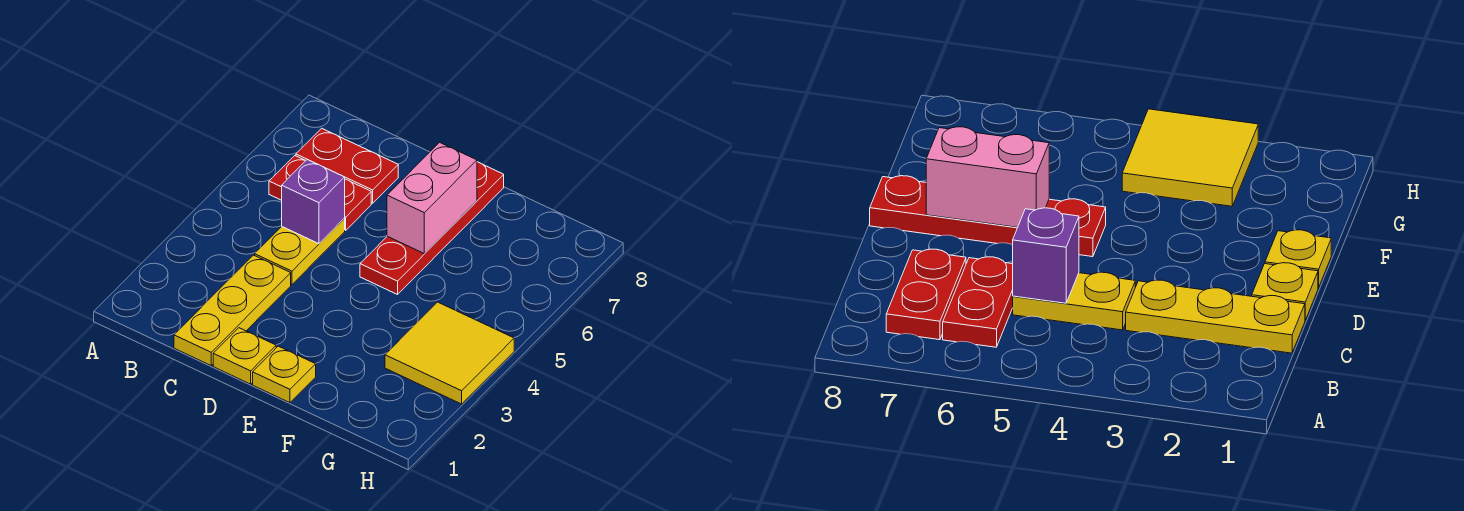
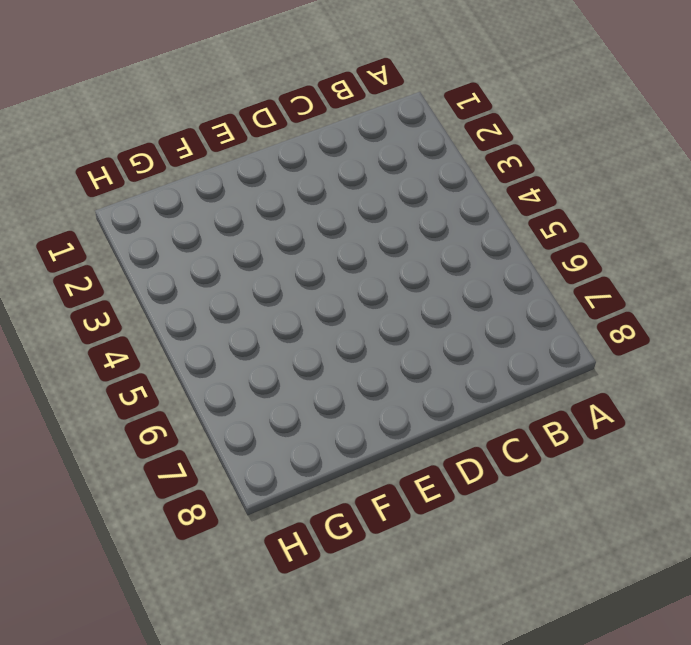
none -> red 1x2 plate [269,156,371,230]
none -> red 1x2 plate [296,128,398,203]

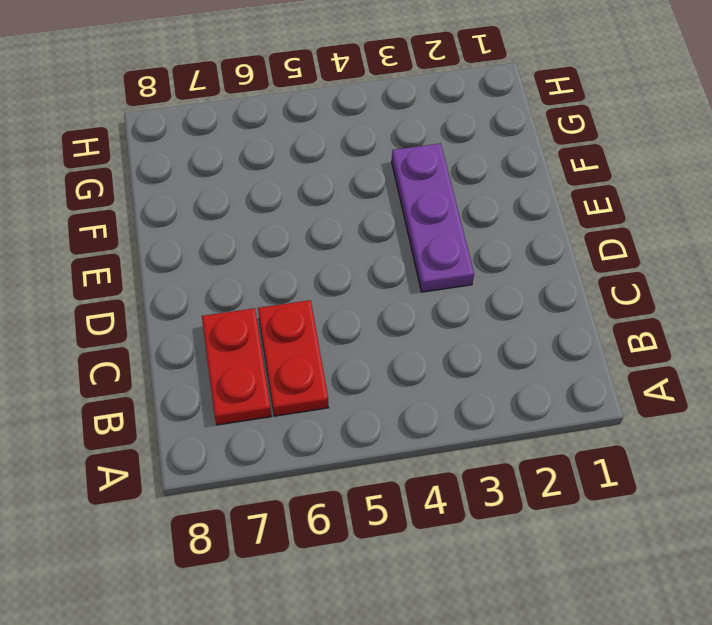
purple 1x3 plate [392,143,474,292] -> none
none -> yellow 1x3 plate [174,255,291,365]
none -> yellow 1x2 plate [255,219,345,284]

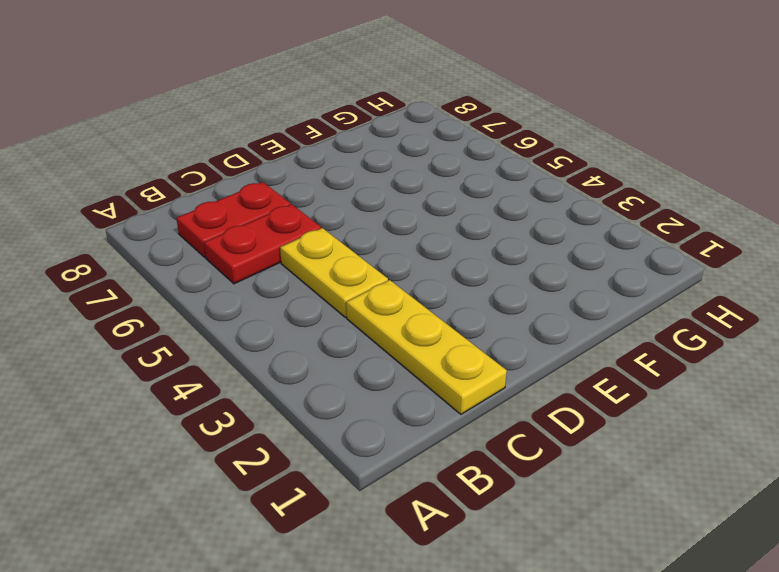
none -> yellow 1x1 plate [213,328,276,384]
none -> yellow 1x1 plate [253,346,316,403]

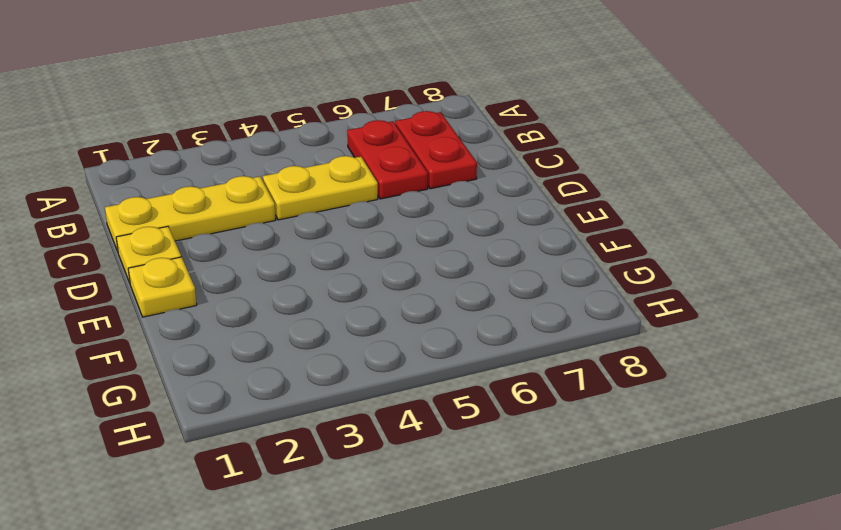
none -> red 1x4 plate [360,162,504,294]
none -> yellow 2x2 tile [385,302,514,404]

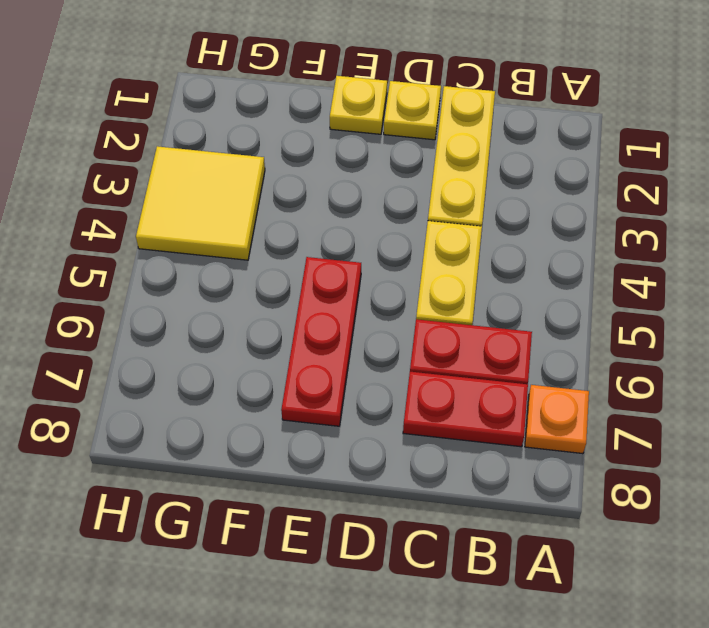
orange 1x1 plate [525,385,589,454] -> none
red 1x3 plate [281,257,361,426] -> red 1x4 plate [360,162,504,294]
none -> purple 1x1 brick [282,160,345,244]
none -> pink 1x2 brick [387,142,477,254]

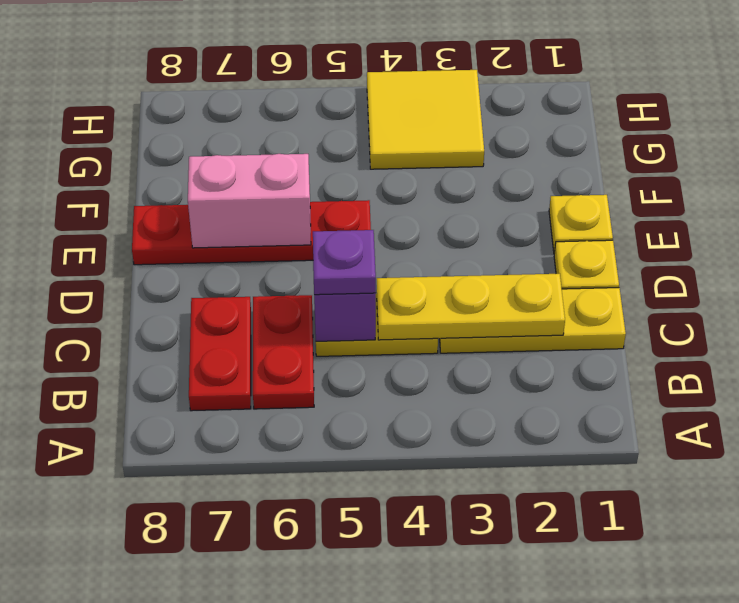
yellow 1x3 plate [376,274,565,340] -> none
purple 1x1 plate [313,230,376,295] -> none

